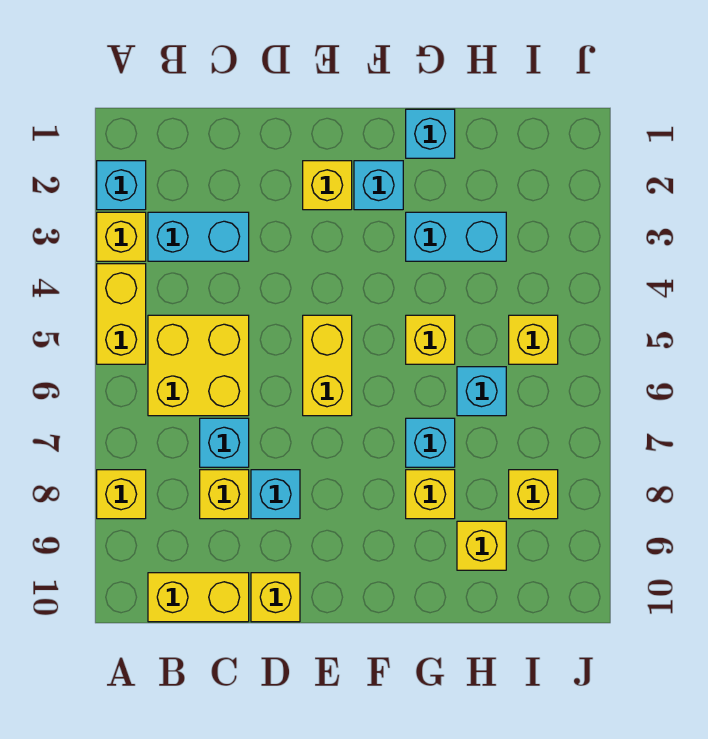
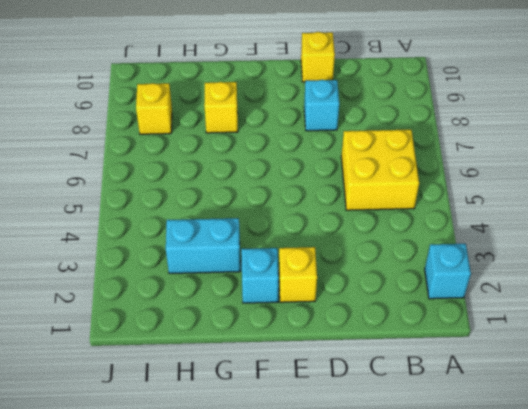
none -> yellow 1x1 brick [97,212,146,261]
none -> yellow 1x2 brick [97,264,146,364]
none -> yellow 1x1 brick [97,470,146,519]

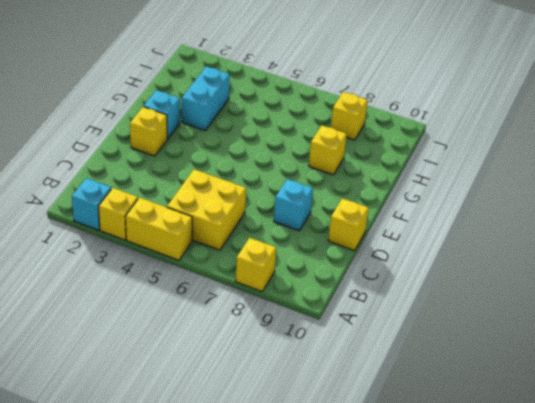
none -> cyan 1x2 brick [148,212,249,261]
none -> yellow 1x2 brick [148,573,249,622]
none -> cyan 1x1 brick [200,418,249,467]

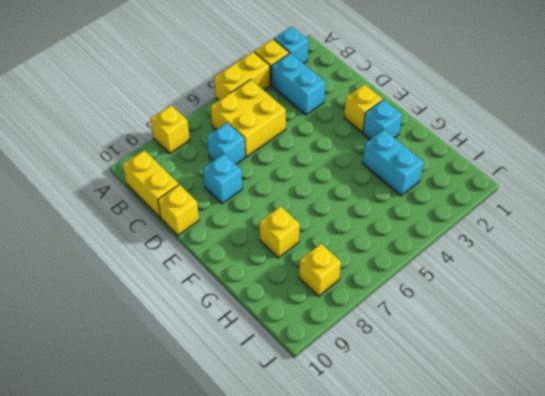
none -> yellow 1x1 brick [200,470,249,519]
none -> yellow 1x2 brick [303,315,352,416]
none -> cyan 1x1 brick [406,109,455,158]

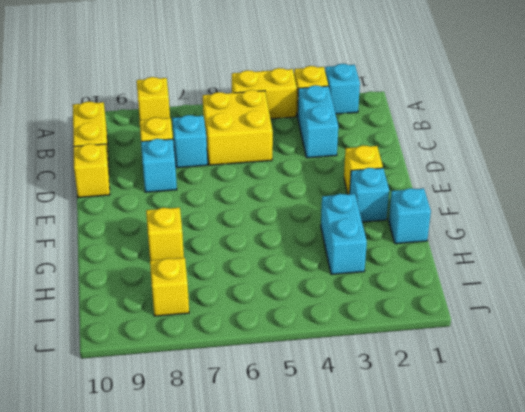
none -> yellow 1x2 brick [303,315,352,416]
none -> yellow 1x1 brick [406,315,455,364]
none -> cyan 1x1 brick [406,418,455,467]

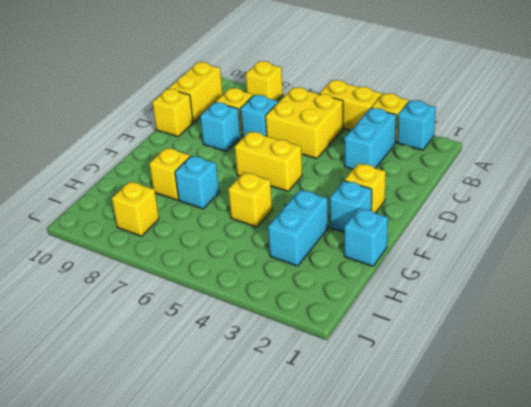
none -> cyan 1x1 brick [457,367,506,416]
none -> yellow 1x1 brick [457,521,506,570]
none -> yellow 1x1 brick [509,315,558,364]

